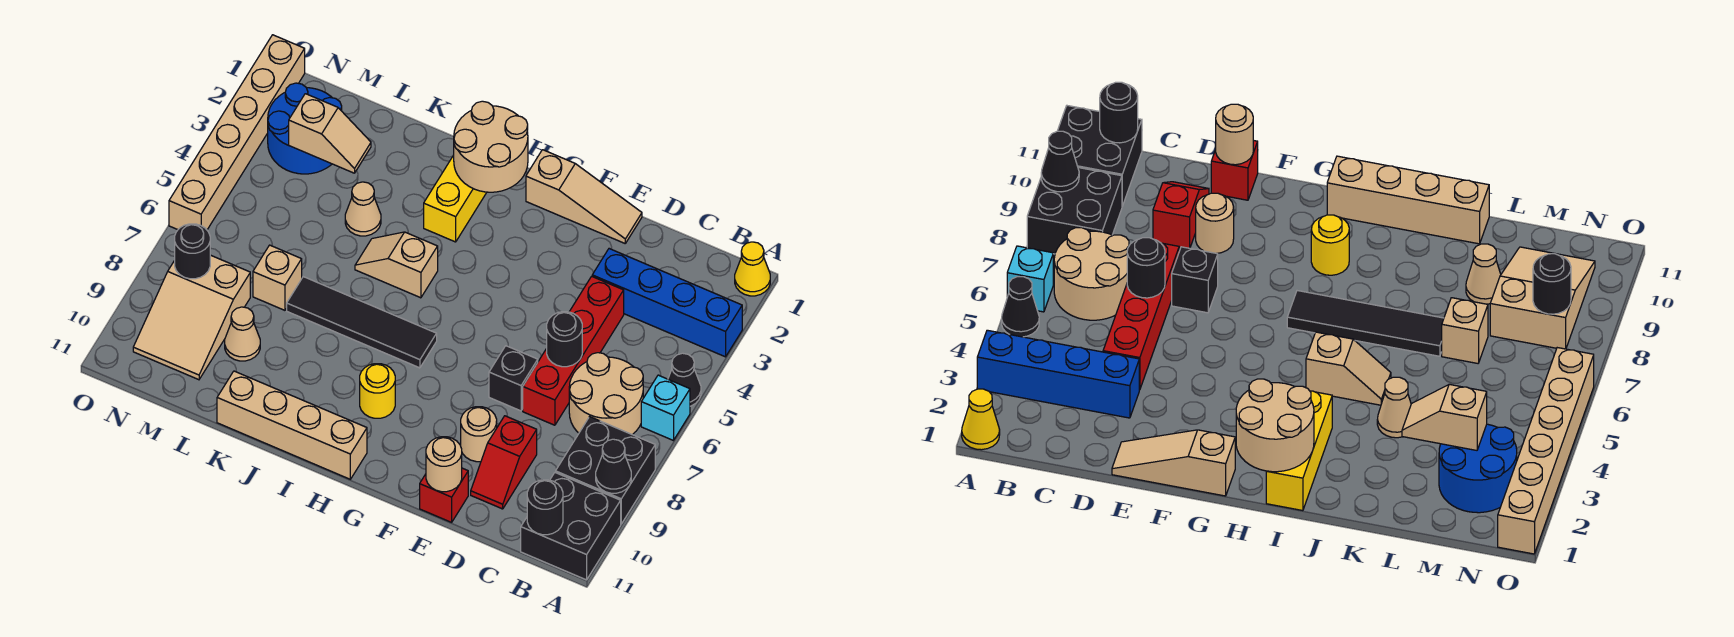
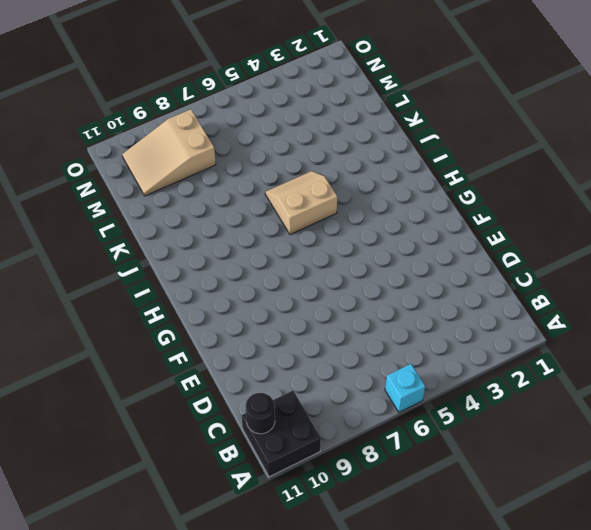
tan 2x2 slope [265,171,337,235] -> tan 1x2 slope [355,232,438,298]
none -> yellow 1x1 cone [735,242,770,296]
none -> blue 1x4 brick [592,249,742,357]
none -> black 1x1 cone [668,353,701,406]
none -> black 2x2 brick [556,417,655,524]

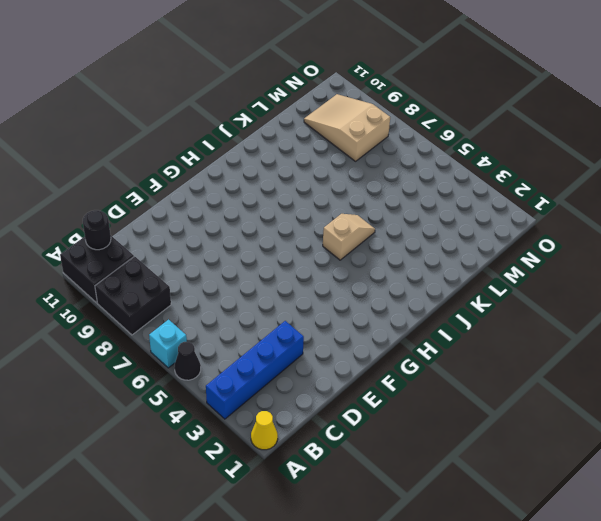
none -> tan 2x2 round brick [569,353,643,435]
none -> red 1x4 brick [523,276,624,425]
none -> red 1x2 slope [471,416,537,509]
none -> tan 1x3 slope [526,150,642,243]

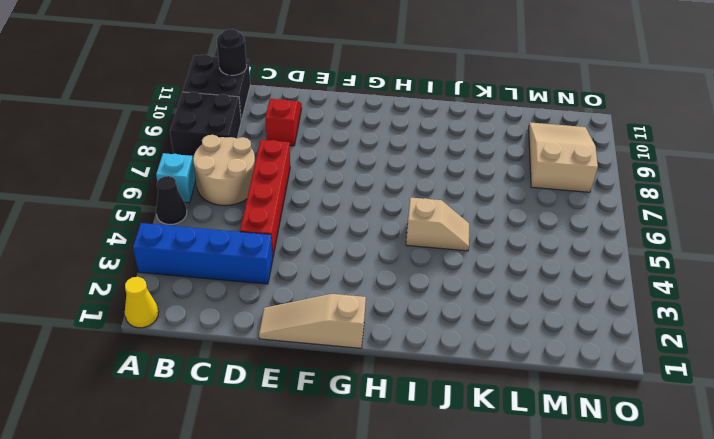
none -> black 1x1 brick [489,346,538,411]
none -> tan 1x1 round brick [461,407,497,462]
none -> red 1x1 brick [420,468,468,522]
none -> black 1x4 tile [287,277,437,368]

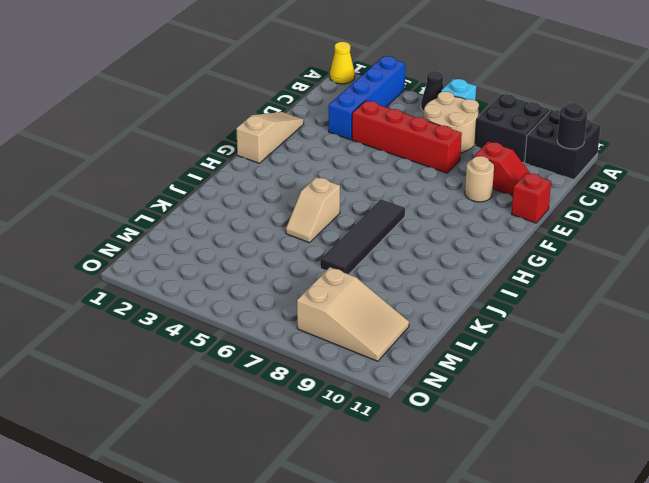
none -> black 1x1 brick [489,346,538,411]
none -> yellow 1x1 round brick [360,364,395,418]
none -> tan 1x4 brick [217,371,367,479]
none -> yellow 1x3 brick [424,155,487,242]

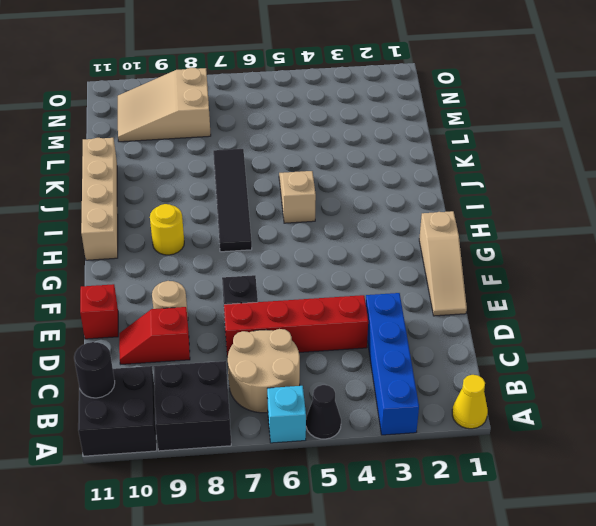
none -> yellow 1x3 brick [424,155,487,242]
none -> tan 1x1 cone [345,182,381,236]
none -> tan 1x1 brick [253,245,302,310]
none -> tan 1x1 cone [225,307,260,361]

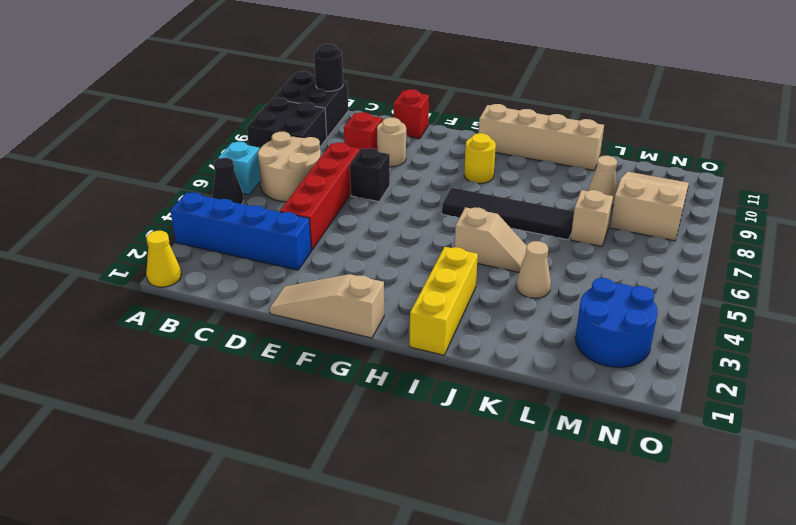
none -> tan 1x6 brick [169,35,305,230]
none -> black 1x1 cone [596,439,631,493]
none -> black 1x1 round brick [547,312,582,367]
none -> tan 1x1 round brick [426,437,462,492]

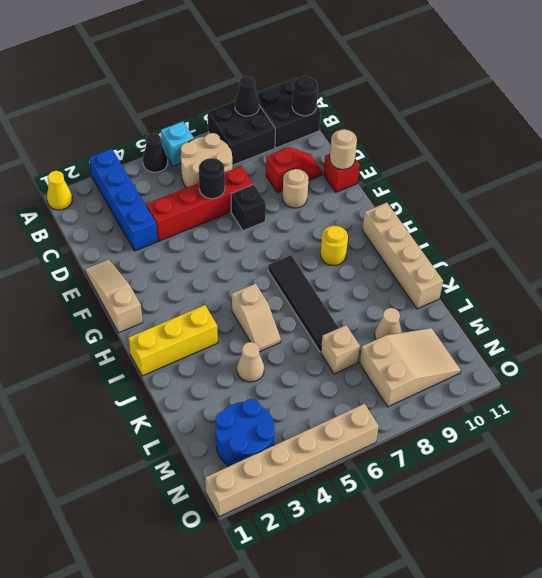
none -> tan 2x2 round brick [454,101,528,192]
none -> tan 1x2 slope [289,94,371,173]
none -> black 1x1 round brick [175,224,210,279]

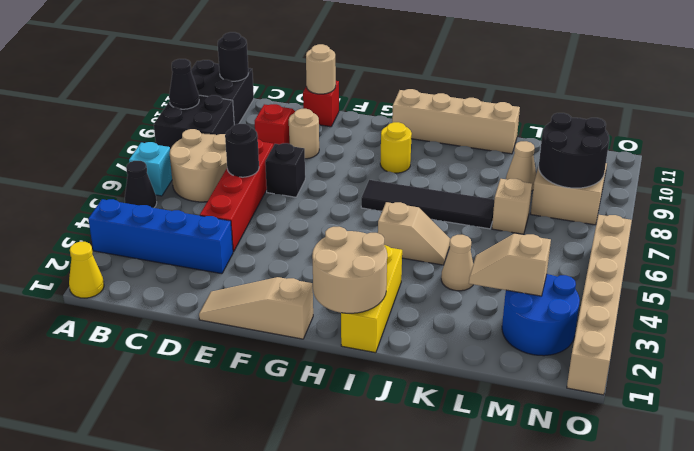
black 2x2 round brick [539,113,609,188] -> black 1x1 round brick [175,224,210,279]

